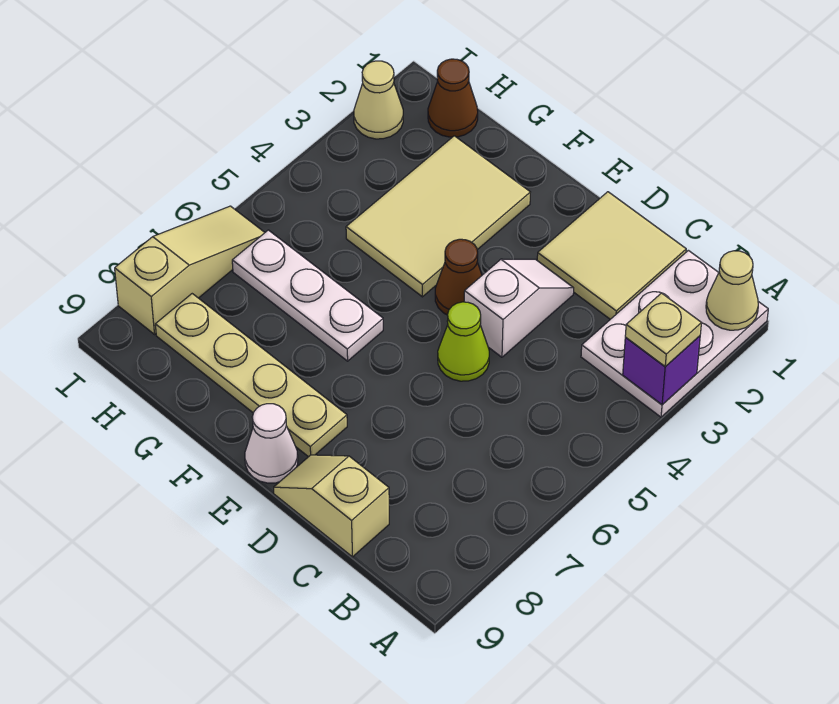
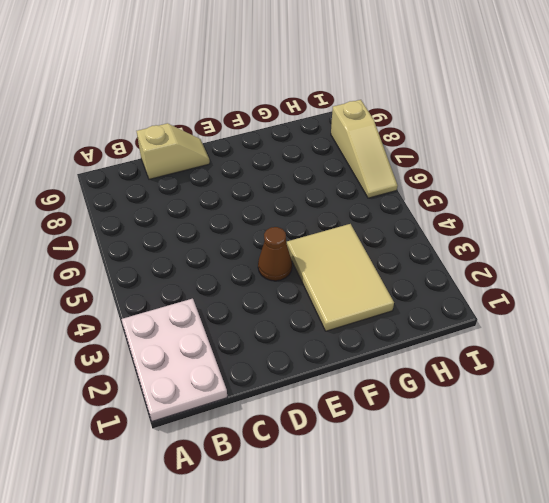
none -> tan 2x2 tile [537,192,686,319]
none -> white 1x2 slope [464,259,574,357]
none -> lime 1x1 cone [438,302,489,381]

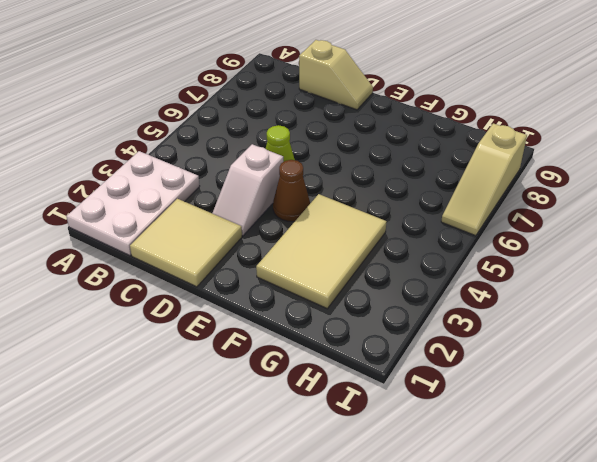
none -> tan 1x4 plate [155,294,347,457]
none -> white 1x1 cone [245,404,298,483]
none -> white 1x3 plate [232,230,383,361]

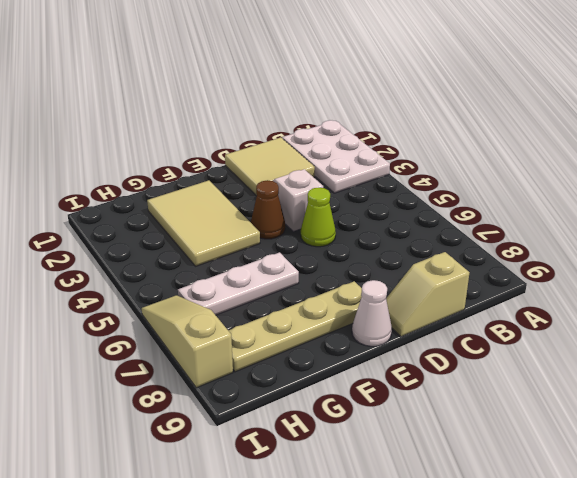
none -> brown 1x1 cone [428,59,478,137]
none -> tan 1x1 cone [354,61,403,139]
none -> tan 1x1 cone [706,251,758,330]

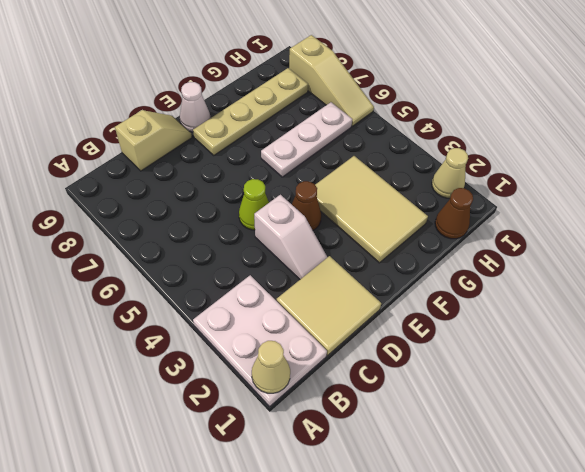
none -> purple 1x1 brick [623,336,700,405]
none -> tan 1x1 plate [625,293,701,367]

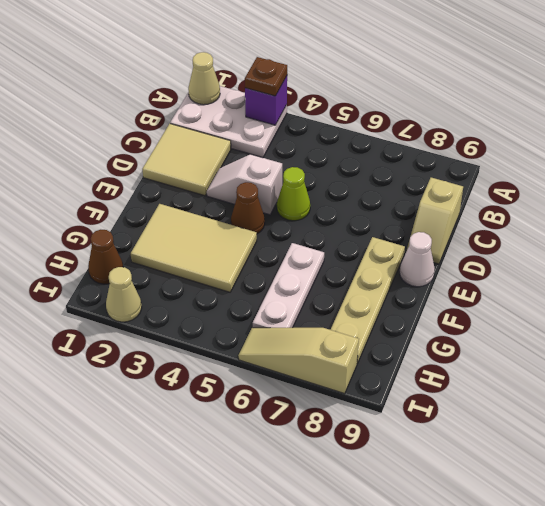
brown 1x1 plate [245,57,287,96] -> tan 1x1 plate [625,293,701,367]

